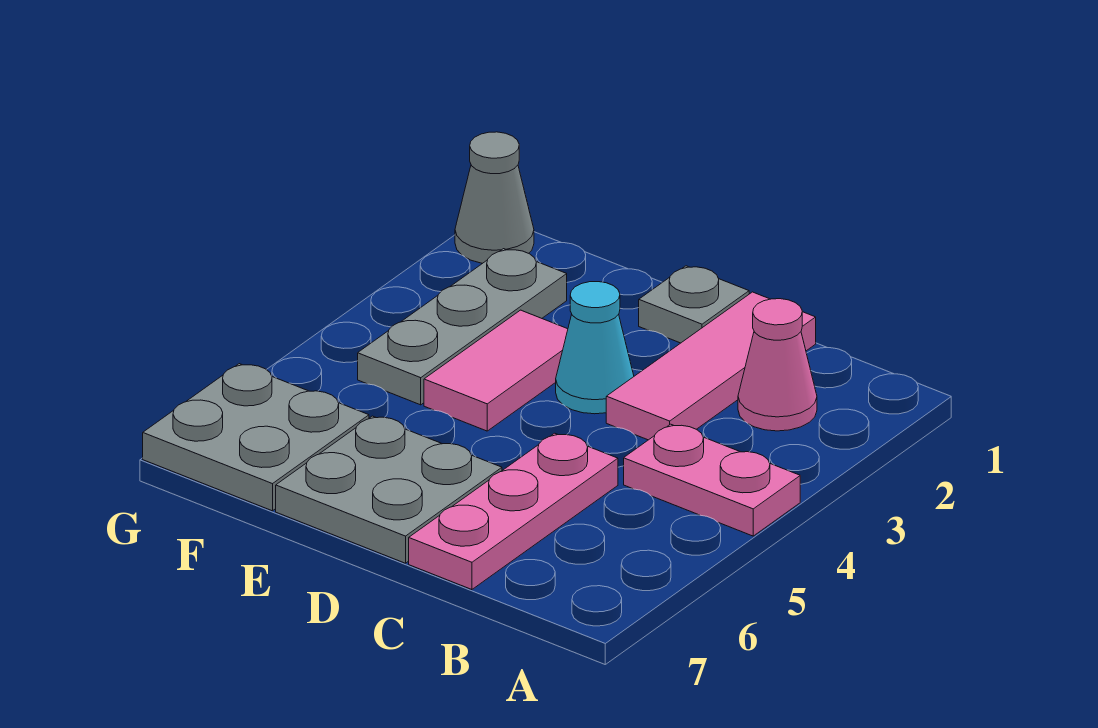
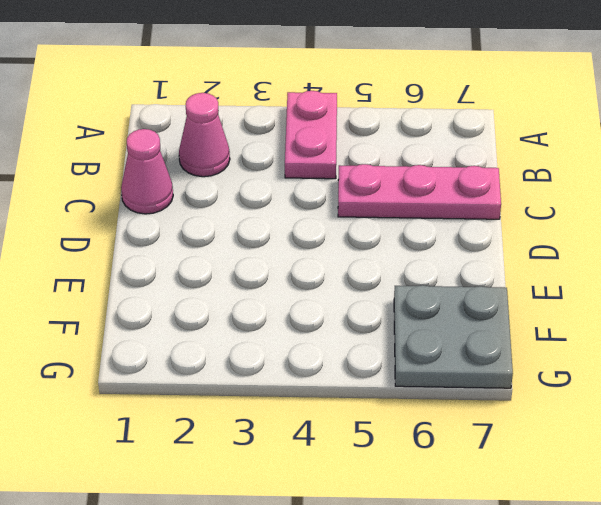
pink 1x1 cone [121,129,173,214] -> pink 1x3 tile [606,292,816,440]
none -> grey 1x1 plate [639,266,749,343]
none -> cyan 1x1 cone [556,282,634,414]

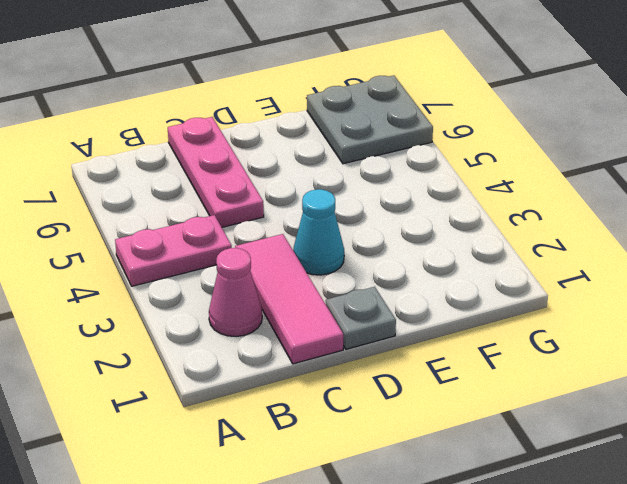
none -> grey 2x2 plate [276,416,502,563]
none -> pink 1x2 tile [424,310,568,431]

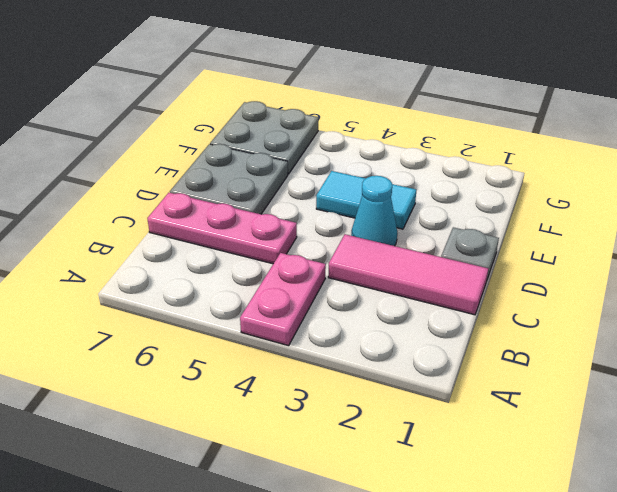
cyan 1x2 tile [316,171,416,229] -> pink 1x2 tile [424,310,568,431]
none -> pink 1x1 cone [738,299,817,431]
none -> grey 1x3 plate [358,249,567,405]

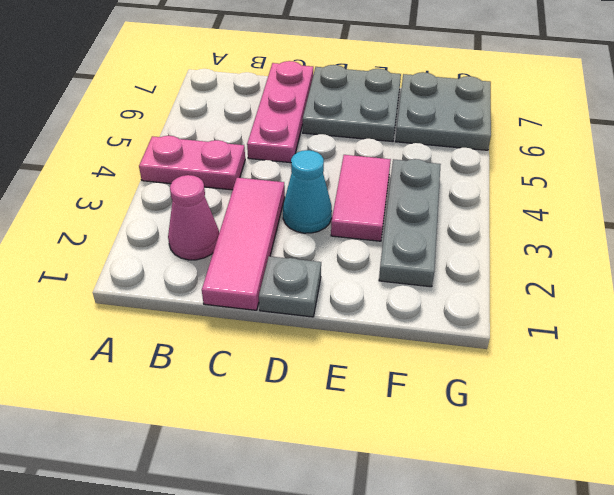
none -> grey 1x1 cone [455,132,534,263]

